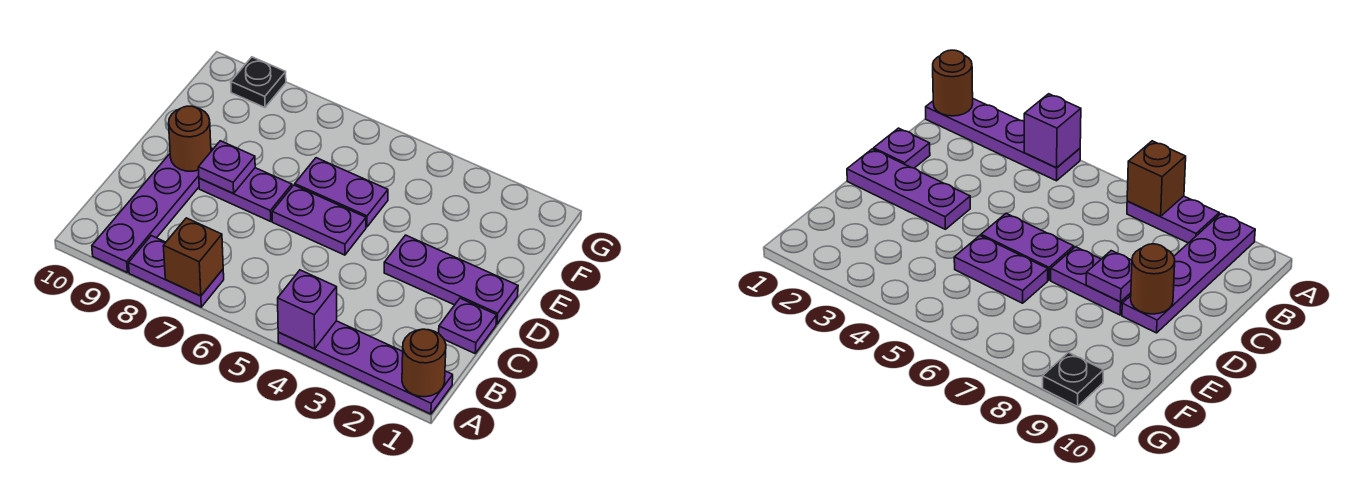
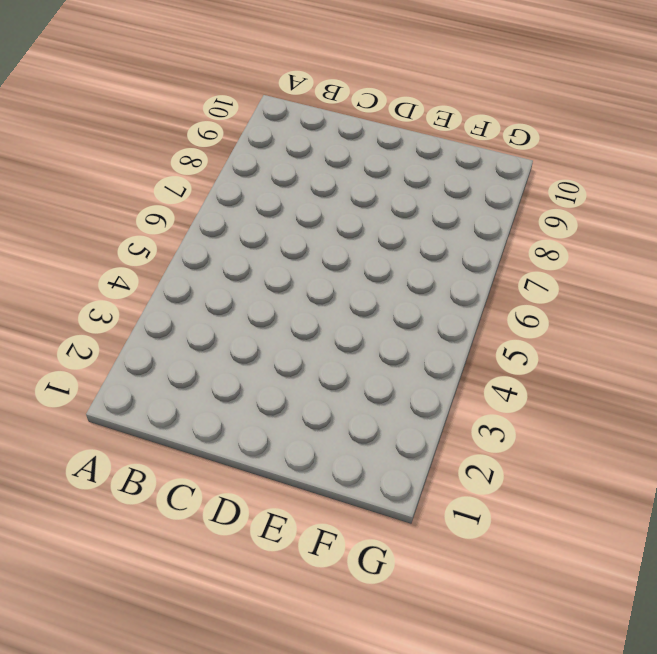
none -> purple 1x4 plate [278,321,453,414]
none -> purple 1x2 plate [129,236,224,307]
none -> purple 1x4 plate [92,148,213,272]

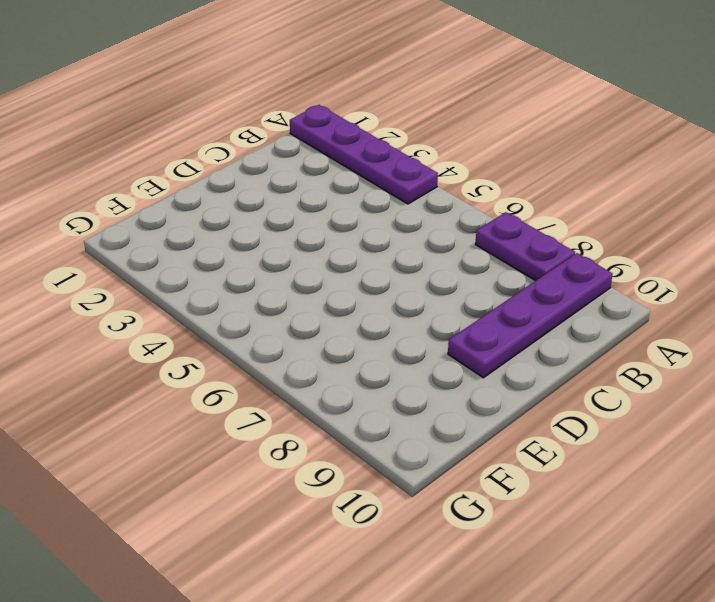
none -> purple 1x1 plate [439,298,497,353]
none -> purple 1x3 plate [384,235,518,324]
none -> purple 1x2 plate [272,185,366,255]

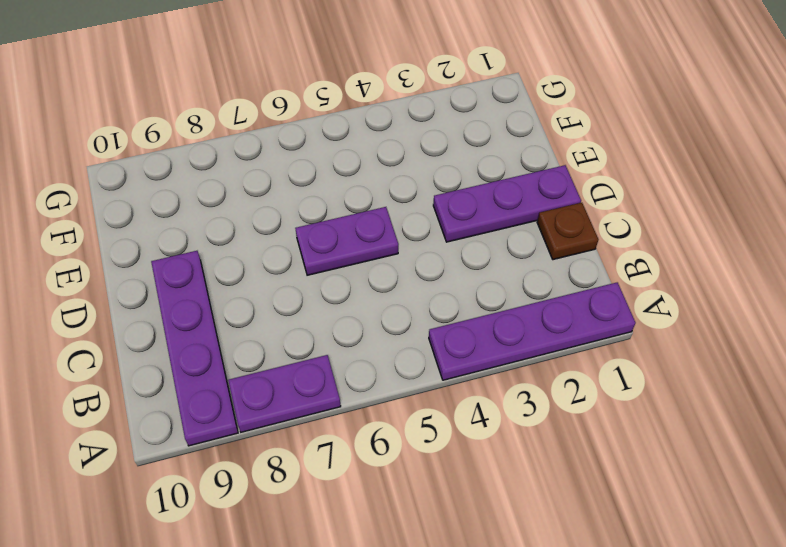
brown 1x1 plate [537,203,598,260] -> purple 1x1 plate [439,298,497,353]
none -> purple 1x2 plate [199,168,292,221]
none -> purple 1x2 plate [295,158,388,227]
none -> black 1x1 plate [231,57,286,107]

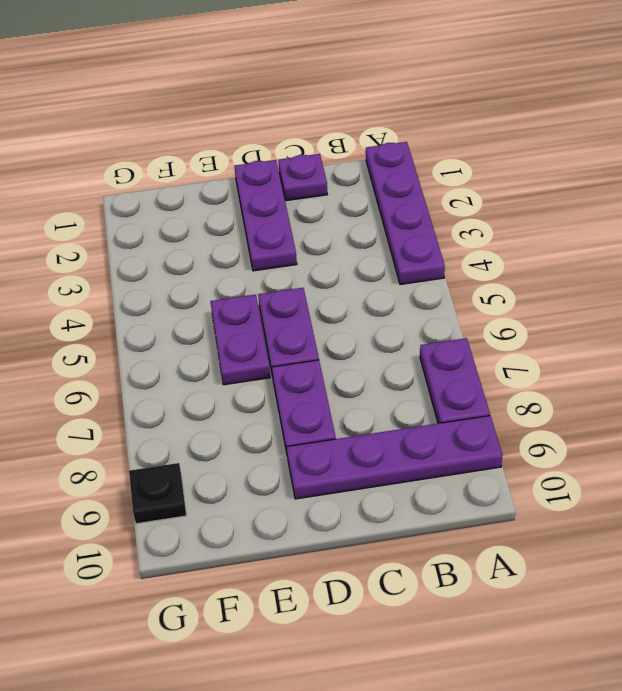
none -> brown 1x1 round brick [402,329,446,397]
none -> purple 1x1 brick [278,270,337,349]
none -> brown 1x1 brick [163,218,223,296]

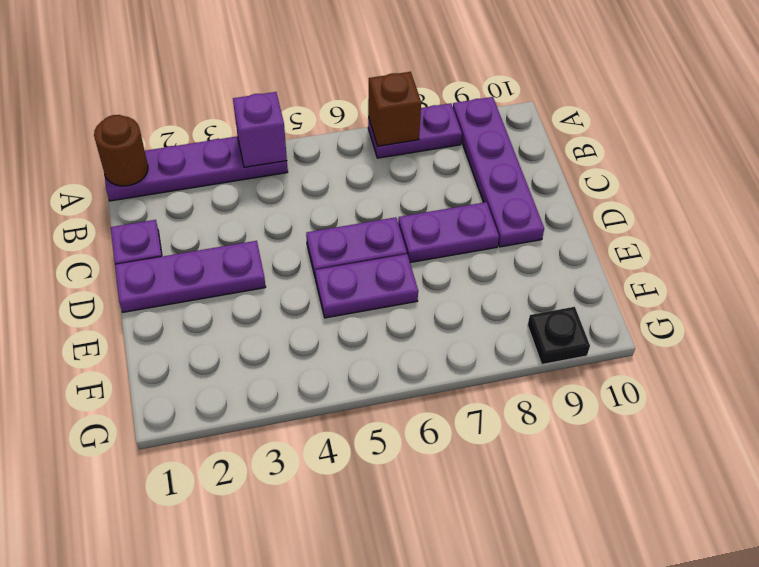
none -> purple 1x1 plate [198,141,255,193]
none -> brown 1x1 round brick [169,106,211,171]

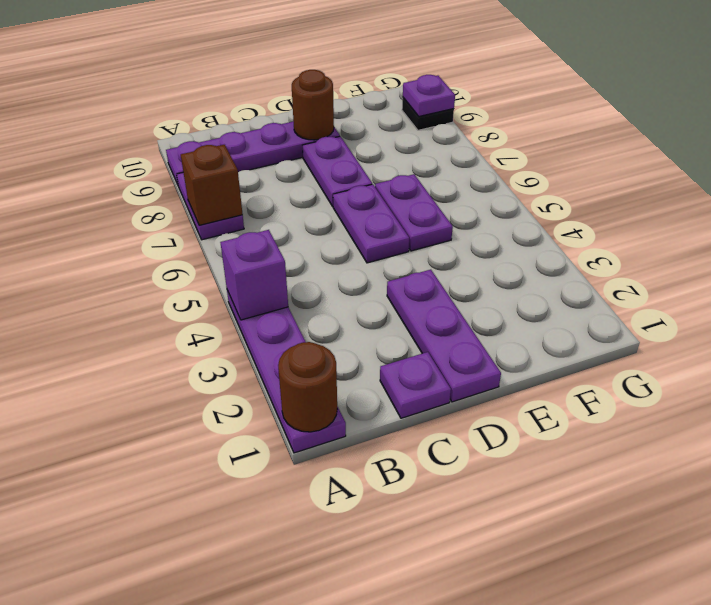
purple 1x1 plate [403,75,455,116] -> purple 1x1 plate moved to [198,141,255,193]

